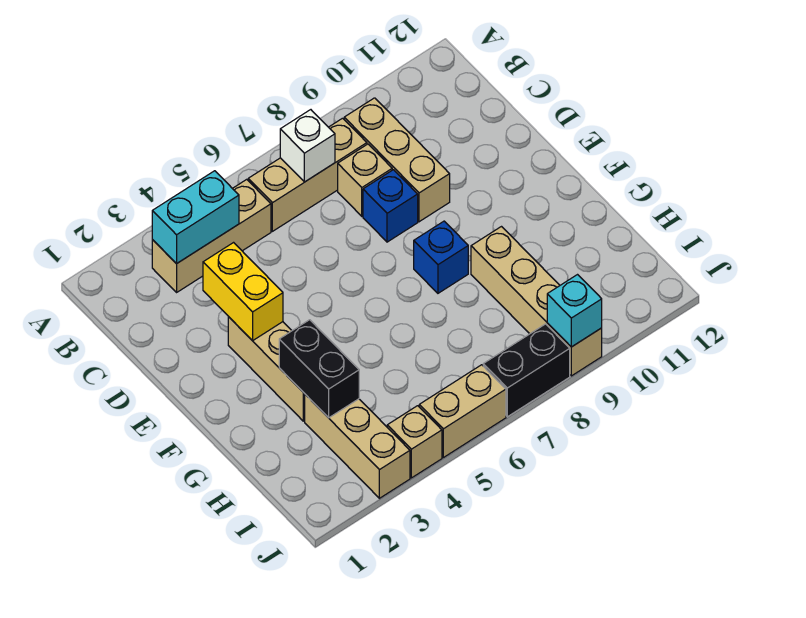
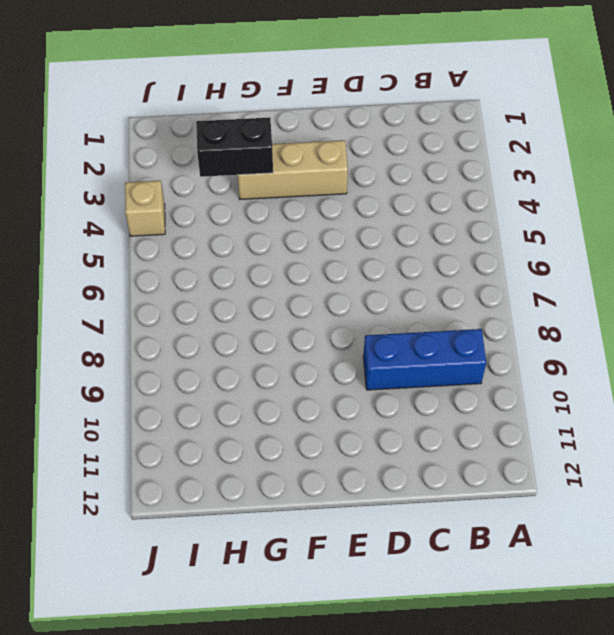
blue 1x3 brick [363,329,486,390] -> tan 1x3 brick [344,98,450,222]
none -> tan 1x3 brick [152,179,271,292]
none -> tan 1x3 brick [248,118,367,231]
none -> tan 1x1 brick [338,144,392,216]

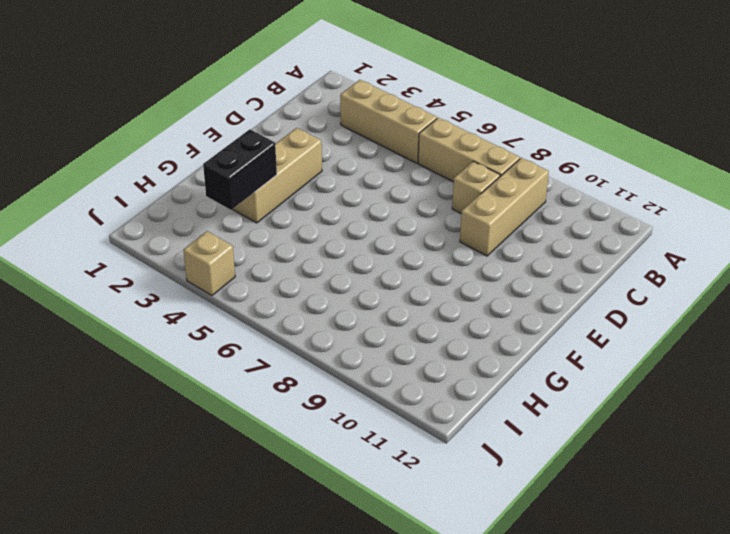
none -> blue 1x1 brick [363,170,418,242]
none -> blue 1x1 brick [414,221,468,293]
none -> tan 1x4 brick [471,227,602,376]

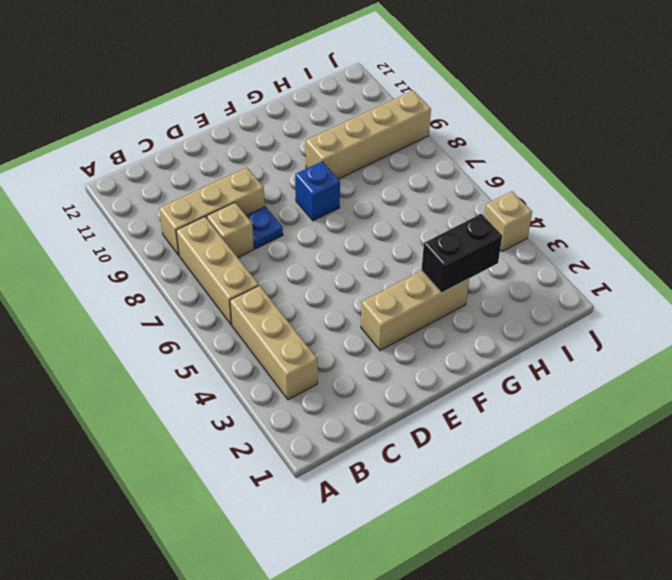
blue 1x1 plate [247,207,283,249] -> blue 1x1 brick [363,170,418,242]
none -> tan 1x3 brick [305,394,410,498]
none -> tan 1x2 brick [419,365,506,458]
none -> black 1x2 brick [483,324,570,417]

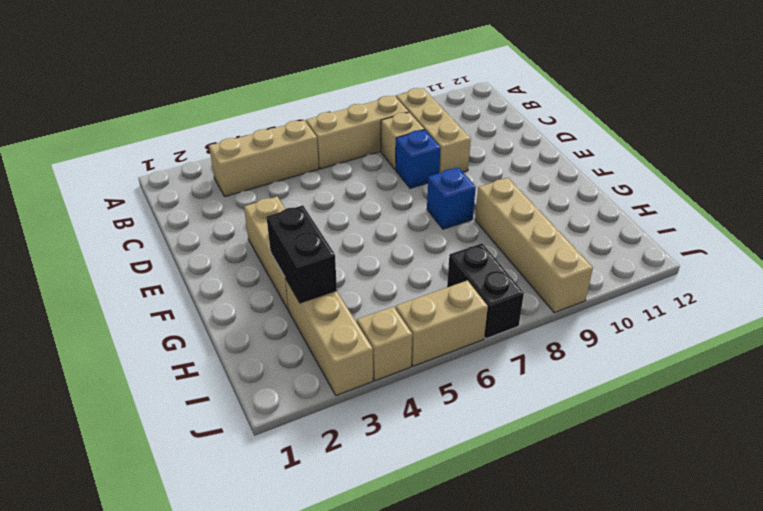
black 1x2 brick [447,243,524,339] -> black 1x2 brick turned to [483,324,570,417]
none -> cyan 1x2 brick [152,171,239,264]
none -> white 1x1 brick [280,110,335,182]
none -> yellow 1x2 brick [203,243,283,341]

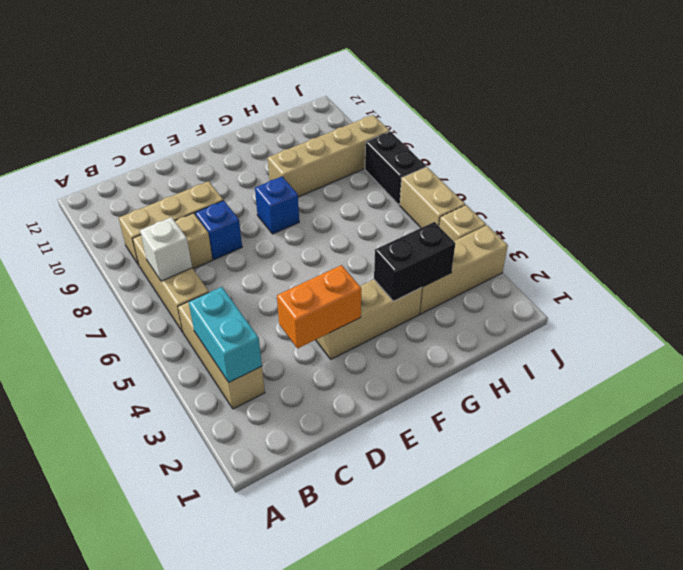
orange 1x2 brick [277,265,361,349] -> yellow 1x2 brick [203,243,283,341]
none -> cyan 1x1 brick [547,275,602,347]

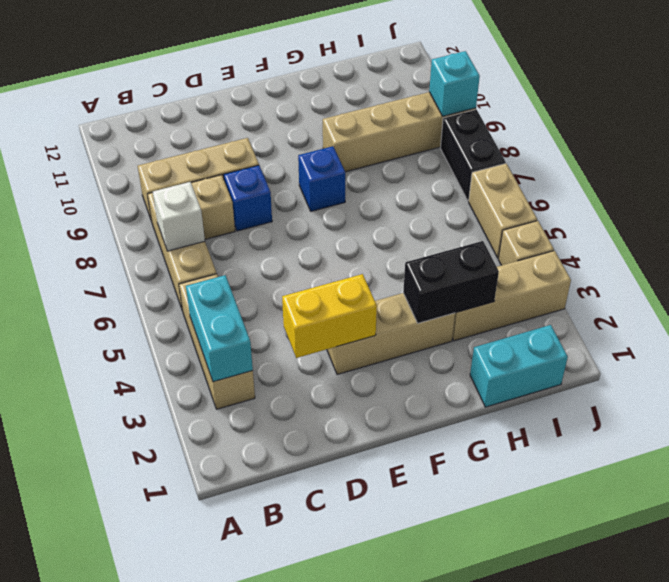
cyan 1x2 brick [470,325,568,407] -> none

